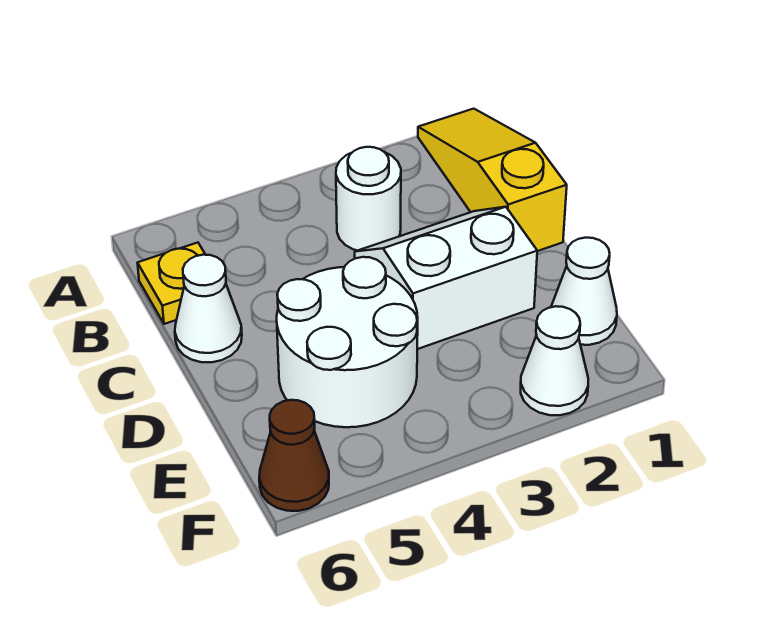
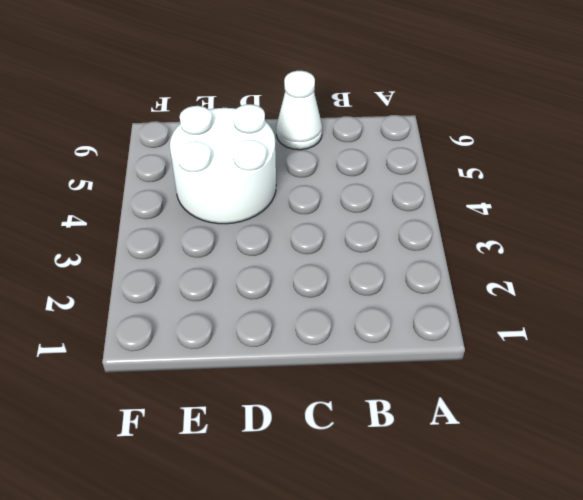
none -> yellow 1x3 slope [418,109,567,251]
none -> white 1x1 round brick [336,147,401,251]

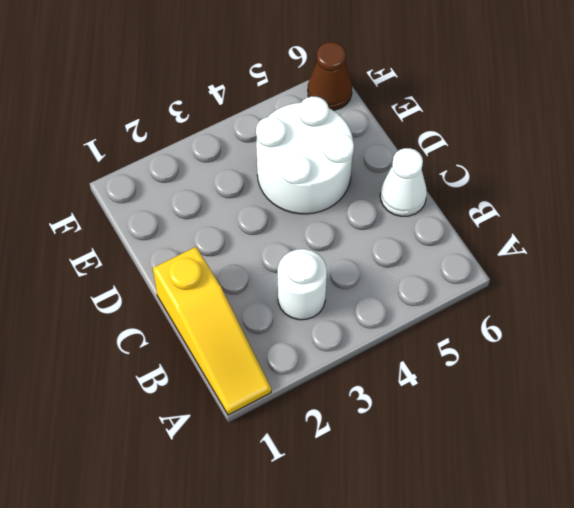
none -> yellow 1x1 plate [138,243,205,324]
none -> white 2x2 slope [355,207,537,349]

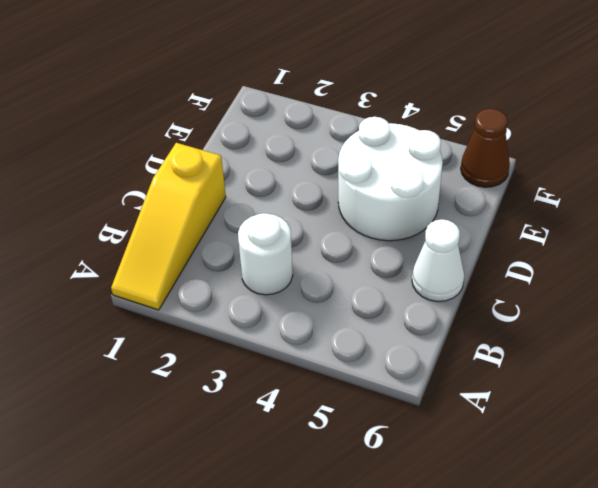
none -> yellow 1x1 plate [138,243,205,324]
none -> white 2x2 slope [355,207,537,349]

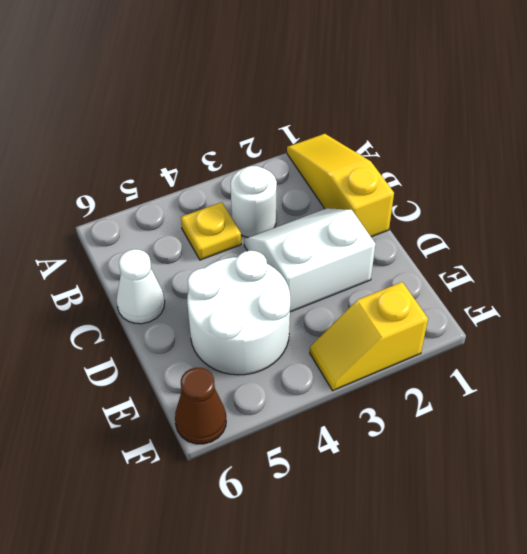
yellow 1x1 plate [181,202,241,260] -> yellow 1x1 plate moved to [138,243,205,324]
yellow 1x2 slope [310,282,428,391] -> white 1x1 cone [521,306,588,415]
none -> white 1x1 cone [551,238,617,345]

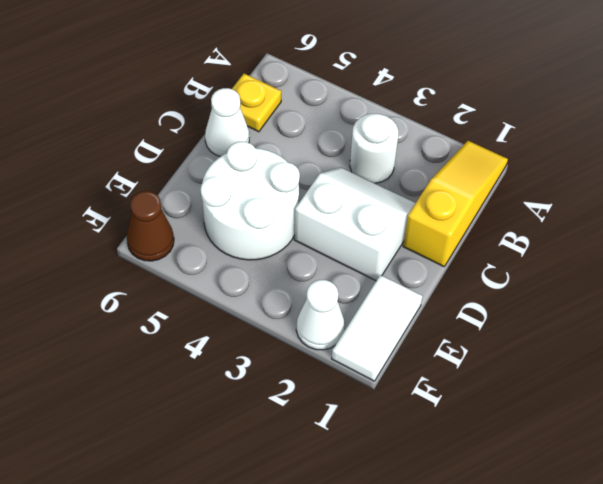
white 1x2 tile [332,275,422,381] -> white 1x1 cone [551,238,617,345]

